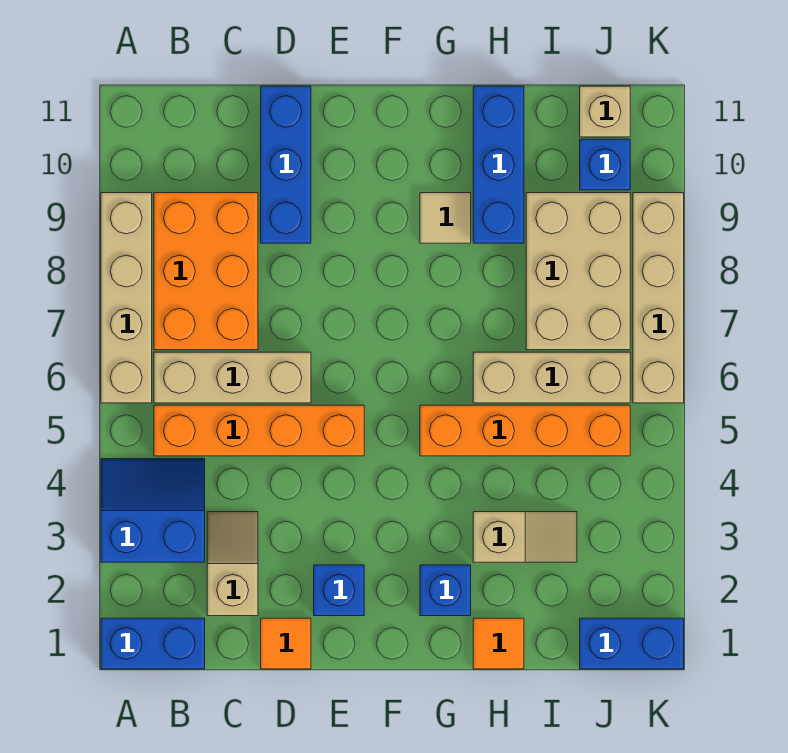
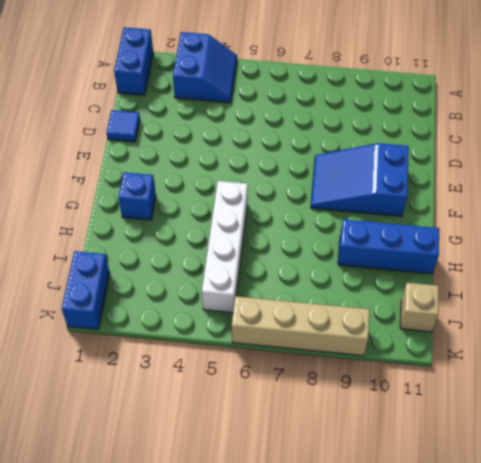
blue 1x1 tile [107,110,140,142] -> orange 1x1 tile [261,618,311,669]
blue 2x3 slope [311,143,409,217] -> none
white 1x4 brick [202,181,248,313] -> orange 1x4 brick [420,405,630,456]
none -> tan 1x4 brick [101,193,152,403]
none -> orange 1x4 brick [154,405,364,456]
none -> tan 1x3 brick [154,352,311,403]

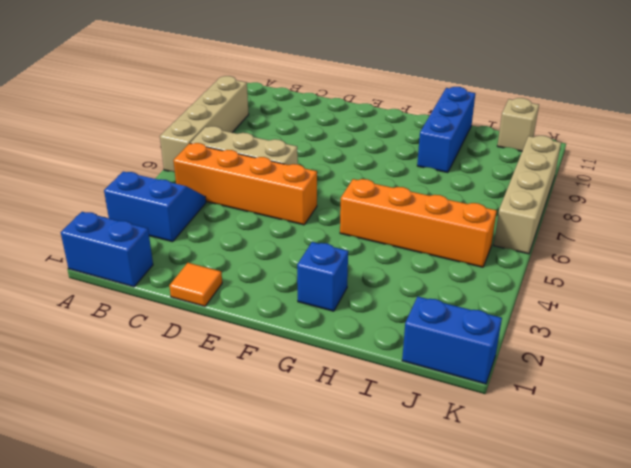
none -> orange 2x3 brick [154,193,258,350]
none -> tan 1x2 slope [207,512,258,616]
none -> blue 1x3 brick [261,86,311,243]

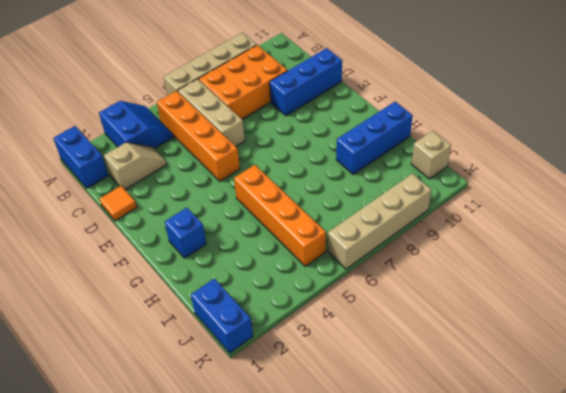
none -> blue 1x1 brick [314,565,364,616]
none -> tan 1x1 tile [420,193,471,243]
none -> orange 1x1 tile [473,618,524,669]

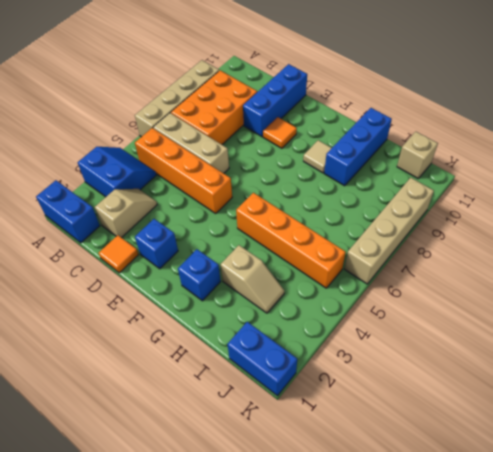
orange 1x1 tile [263,117,297,148] -> orange 1x1 tile moved to [473,618,524,669]
none -> tan 1x3 brick [473,352,630,403]
none -> tan 2x3 brick [526,193,630,350]
none -> blue 1x1 brick [580,139,630,190]

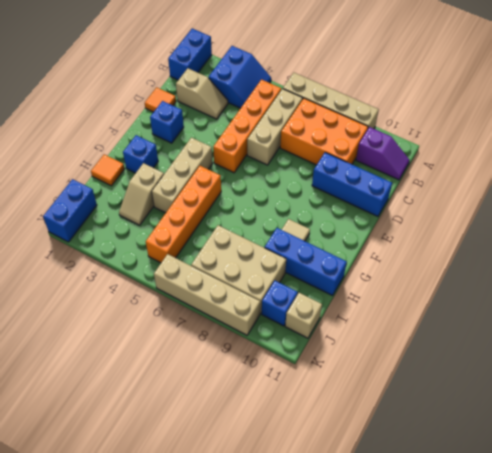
purple 1x2 slope [356,127,410,180] -> none
tan 1x3 brick [152,138,213,213] -> tan 1x3 brick moved to [473,352,630,403]

